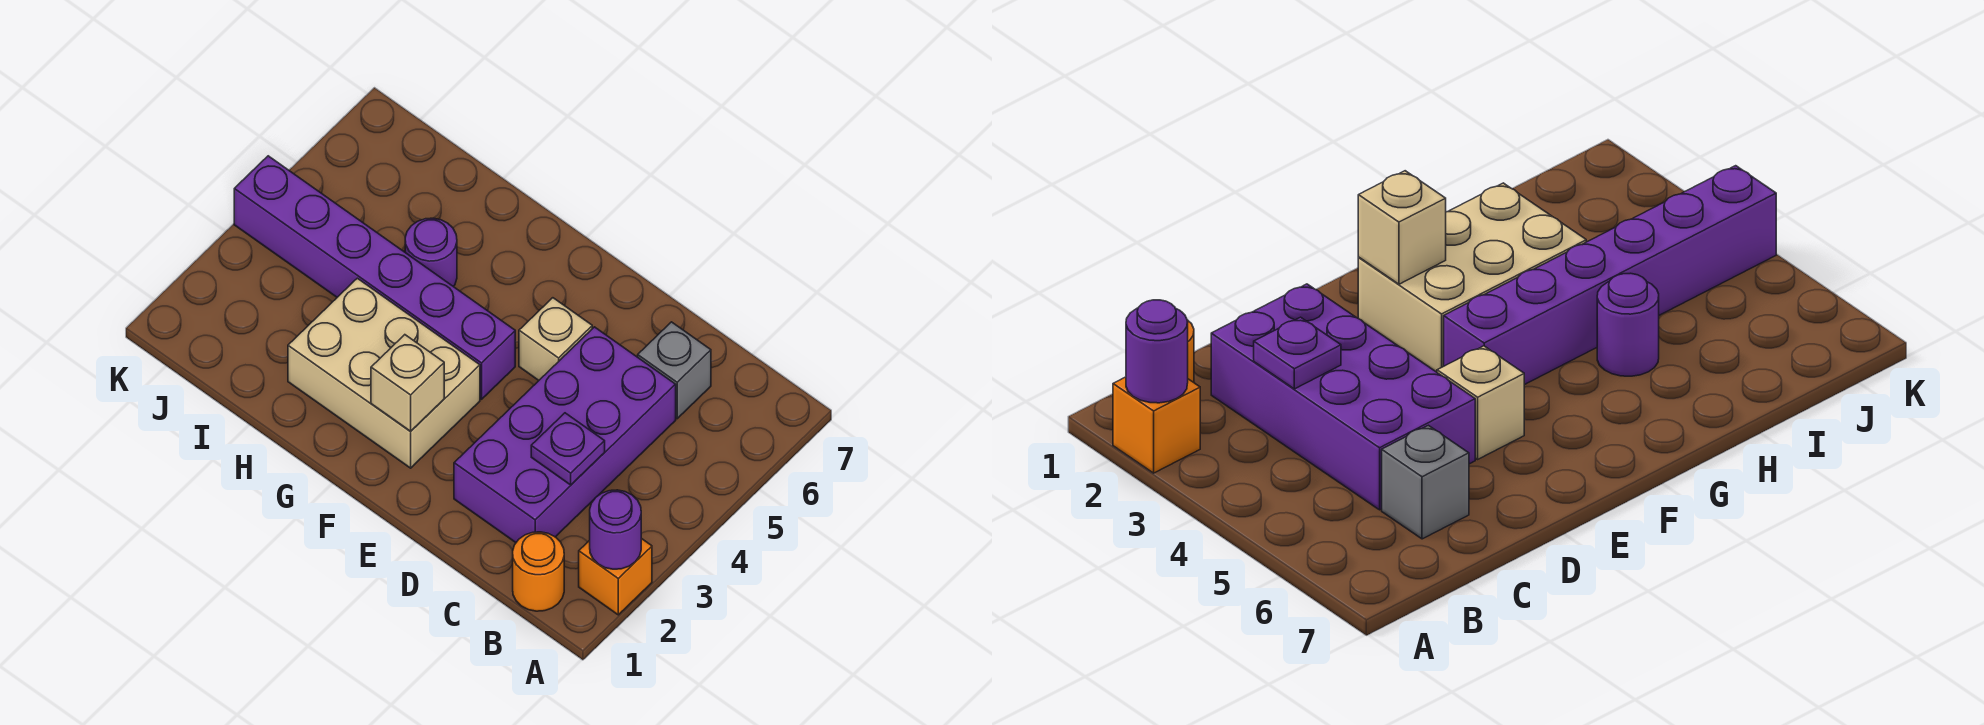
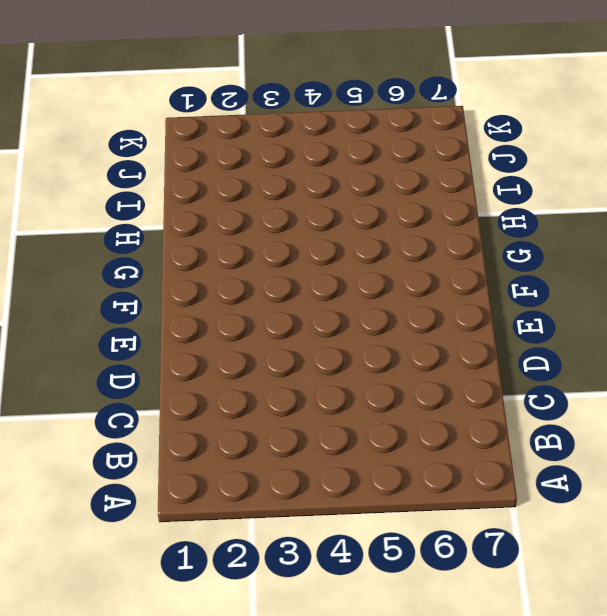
none -> orange 1x1 brick [579,538,652,615]
none -> orange 1x1 round brick [513,532,564,611]

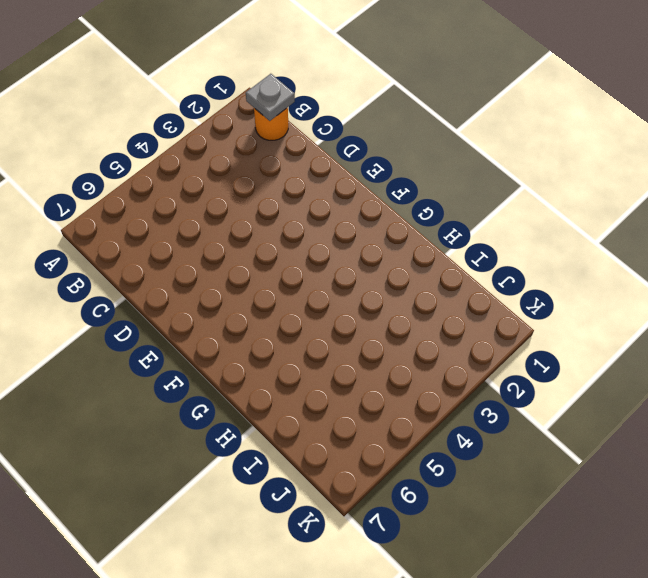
grey 1x1 plate [246,74,295,121] -> none
none -> orange 1x1 brick [579,538,652,615]
none -> purple 2x4 brick [454,327,676,542]

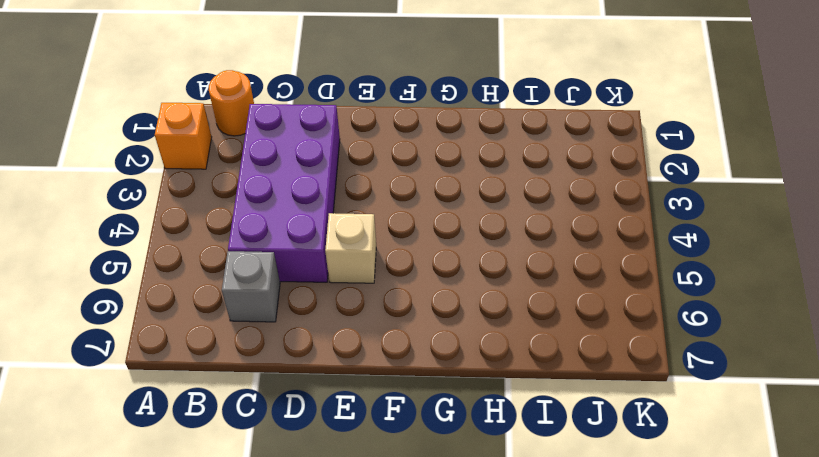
none -> tan 2x3 brick [288,278,480,468]
none -> purple 1x6 brick [234,156,515,399]

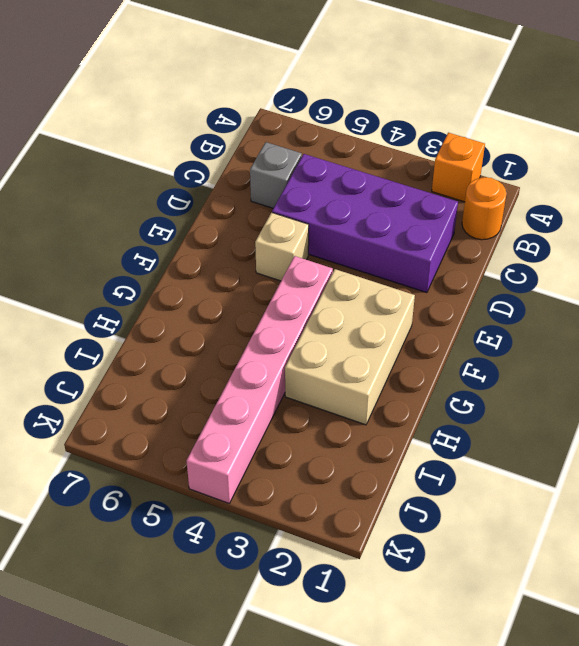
pink 1x6 brick [186,256,333,503] -> purple 1x6 brick [234,156,515,399]
none -> purple 1x1 round brick [405,218,457,287]
none -> purple 1x1 round brick [590,490,641,569]

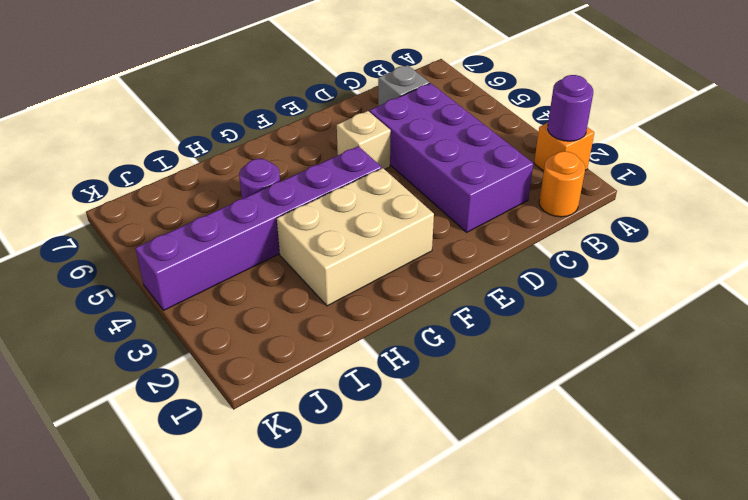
none -> purple 1x1 plate [531,413,605,485]
none -> tan 1x1 brick [371,335,444,431]

